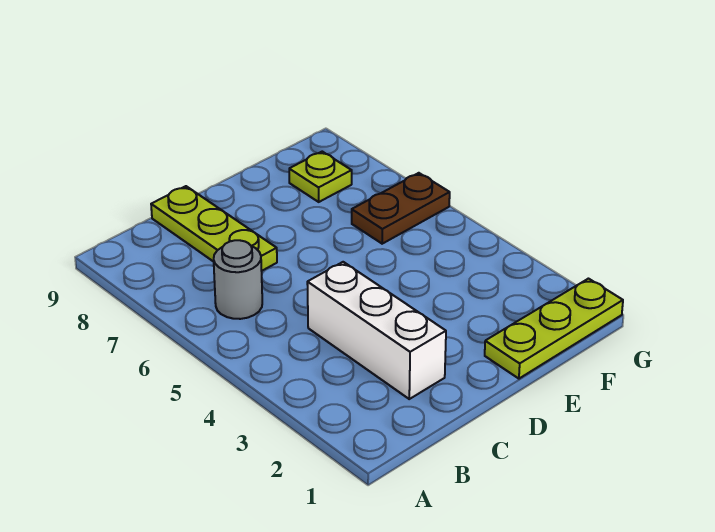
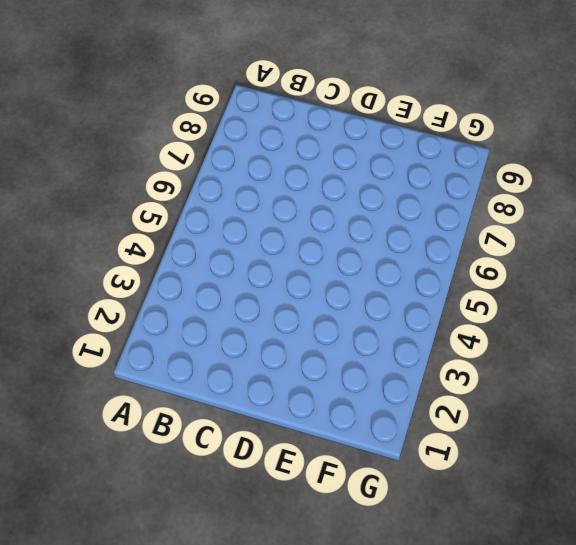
none -> grey 1x1 round brick [214,240,262,319]
none -> white 1x3 brick [307,262,446,399]

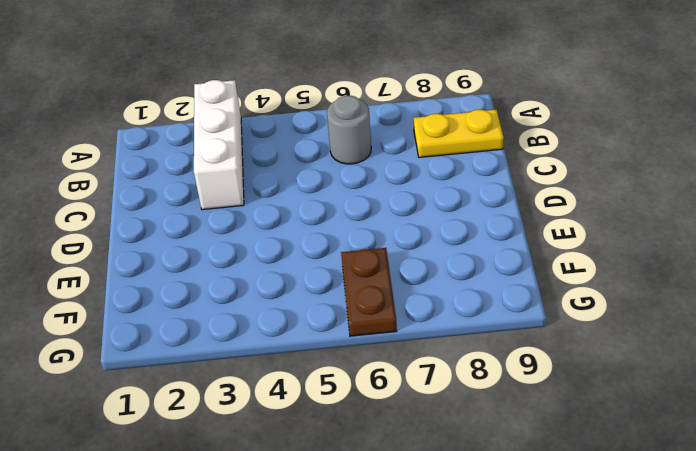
white 1x3 brick [194,80,244,210] -> white 1x3 brick turned to [307,262,446,399]
yellow 1x2 plate [413,110,504,157] -> none
none -> lime 1x3 plate [151,186,277,271]
none -> lime 1x3 plate [485,279,623,379]

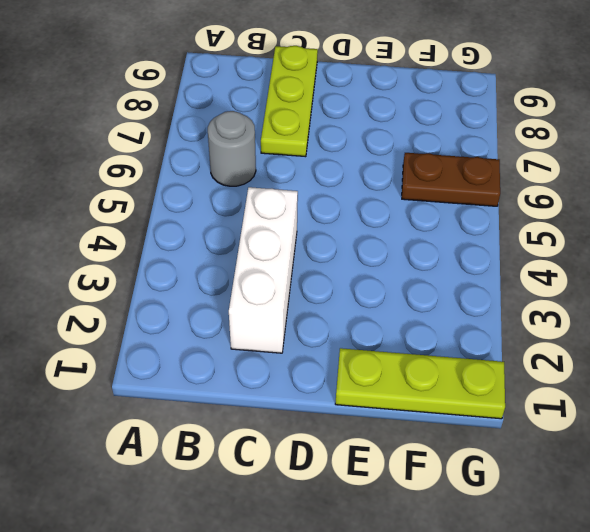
none -> lime 1x1 plate [289,152,352,202]

